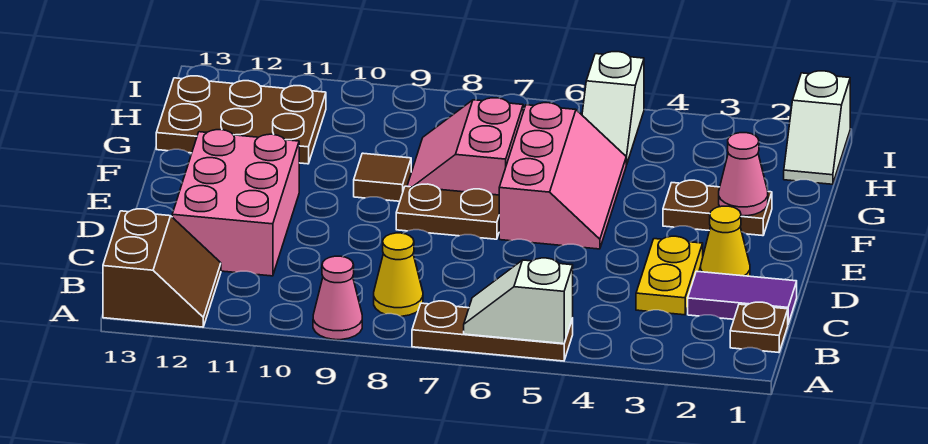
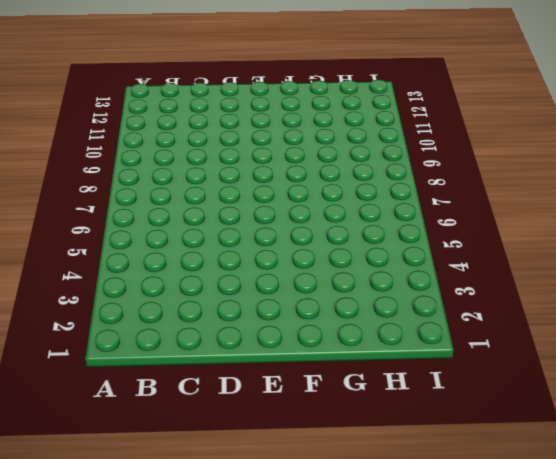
none -> brown 1x3 plate [412,301,573,361]
none -> pink 1x1 cone [313,256,362,340]
none -> brown 2x2 slope [103,209,221,327]

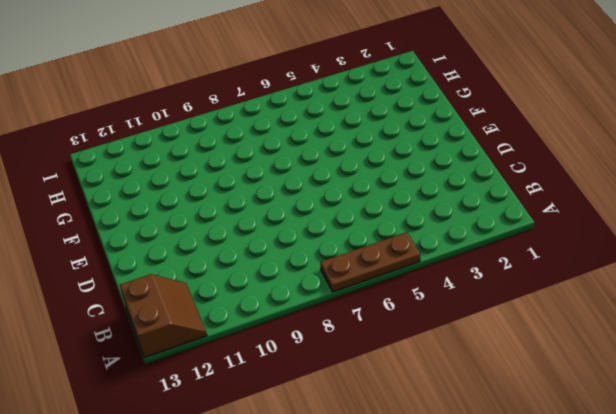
none -> pink 1x1 cone [313,256,362,340]
none -> brown 1x1 plate [730,302,788,353]
none -> yellow 1x1 cone [374,233,423,316]

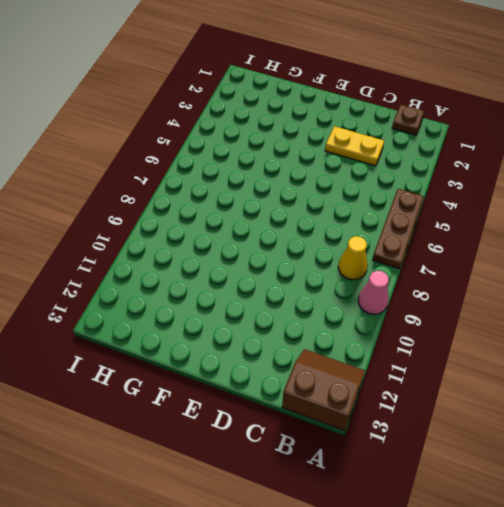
none -> purple 1x2 tile [688,271,797,323]
none -> pink 2x3 brick [172,130,299,276]
none -> yellow 1x1 cone [701,206,750,276]

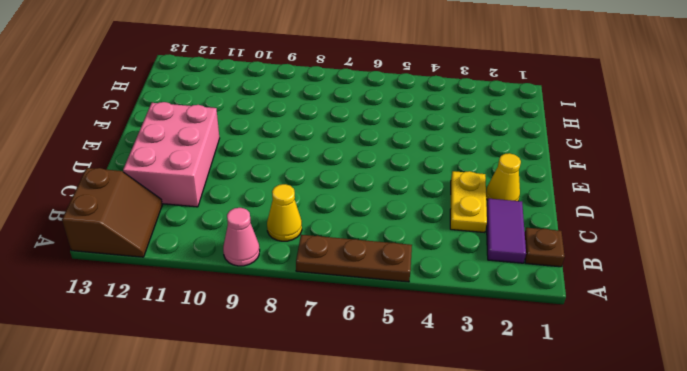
purple 1x2 tile [486,199,526,263] -> purple 1x2 tile turned to [688,271,797,323]
none -> pink 2x3 slope [499,103,626,249]
none -> brown 1x2 plate [396,184,499,239]
none -> brown 1x2 plate [663,180,772,236]

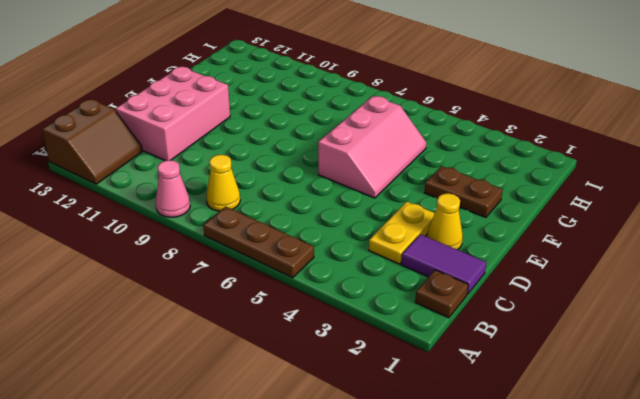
none -> brown 1x2 plate [396,184,499,239]
none -> pink 2x2 slope [407,98,523,195]
none -> brown 1x1 tile [354,153,411,201]

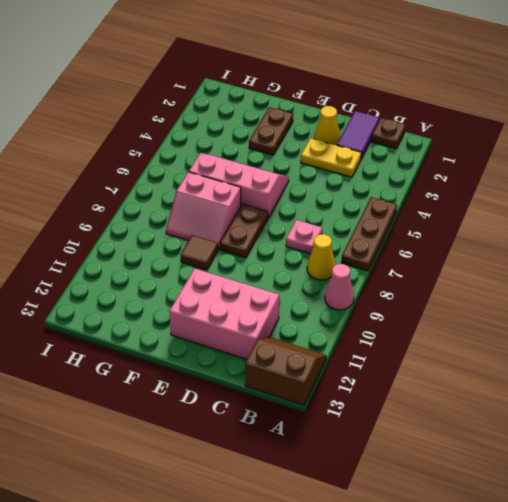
pink 1x1 plate [286,220,322,254] -> none
none -> brown 2x3 plate [156,76,326,164]
none -> white 1x2 slope [784,71,850,184]
none -> white 1x2 slope [582,52,644,165]

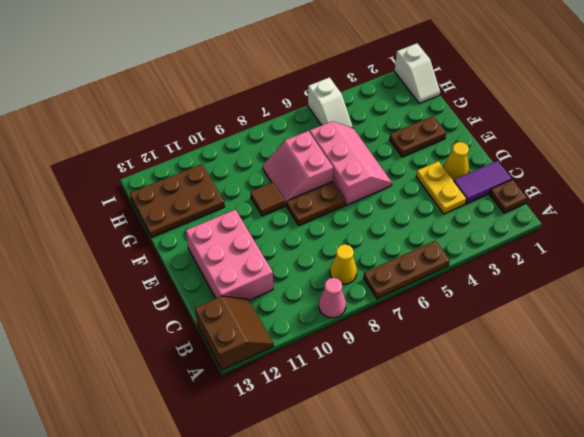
none -> white 1x2 slope [464,258,573,344]
none -> pink 1x1 cone [719,133,768,216]

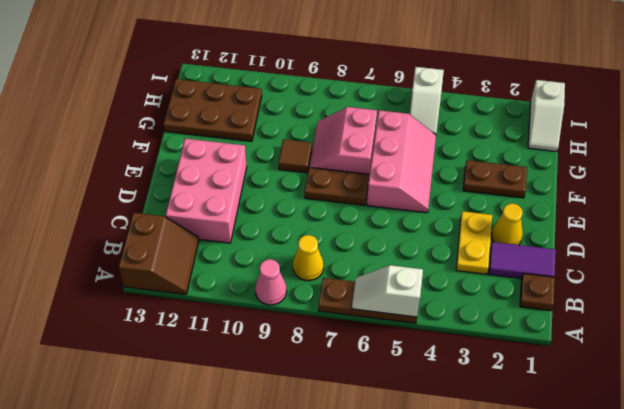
none -> pink 1x1 cone [719,133,768,216]

